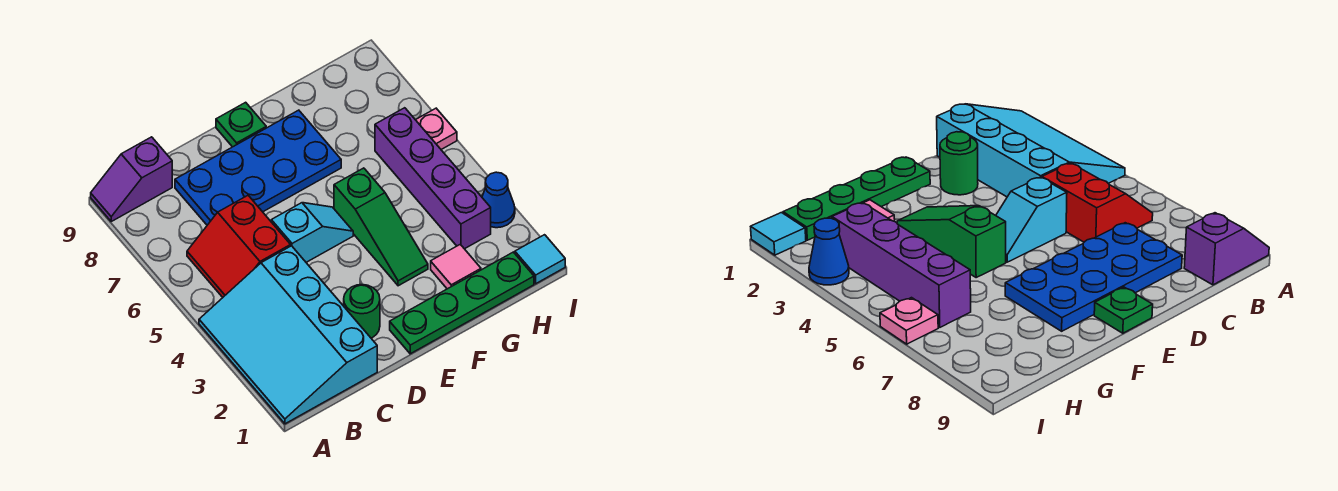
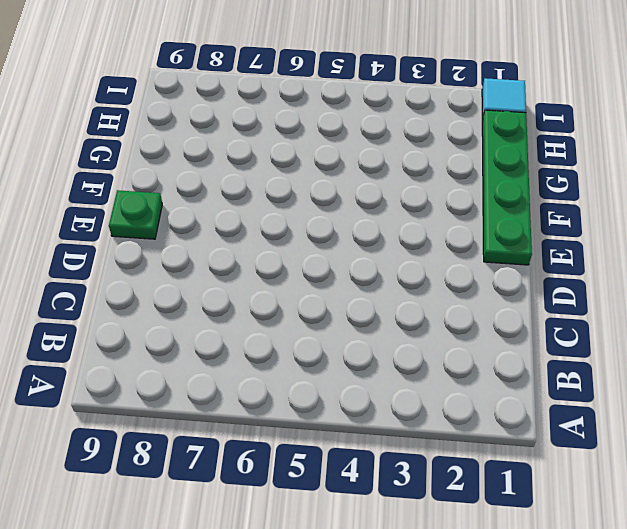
none -> cyan 3x4 slope [199,246,377,424]
none -> purple 1x2 slope [91,137,172,221]
none -> red 2x2 slope [187,196,291,297]

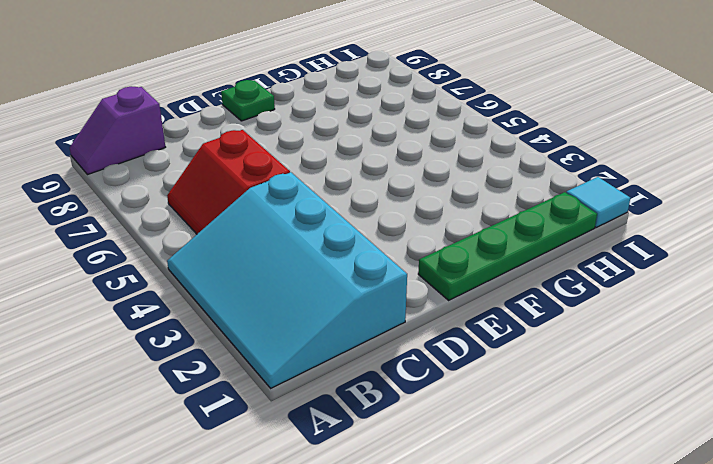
none -> blue 2x4 plate [175,110,341,225]
none -> green 1x1 round brick [344,285,380,338]
none -> cyan 1x2 slope [271,203,353,262]

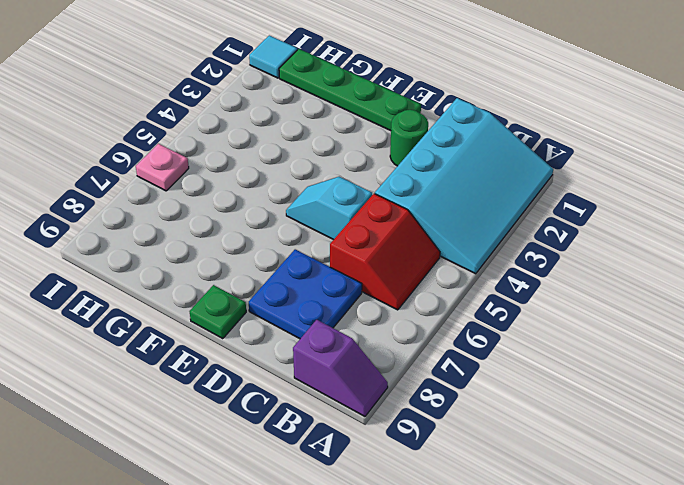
blue 2x2 plate [249,249,362,339] -> blue 2x4 plate [175,110,341,225]
none -> green 1x3 slope [334,168,428,286]
none -> pink 1x1 tile [431,244,481,289]
none -> purple 1x4 brick [375,108,491,249]

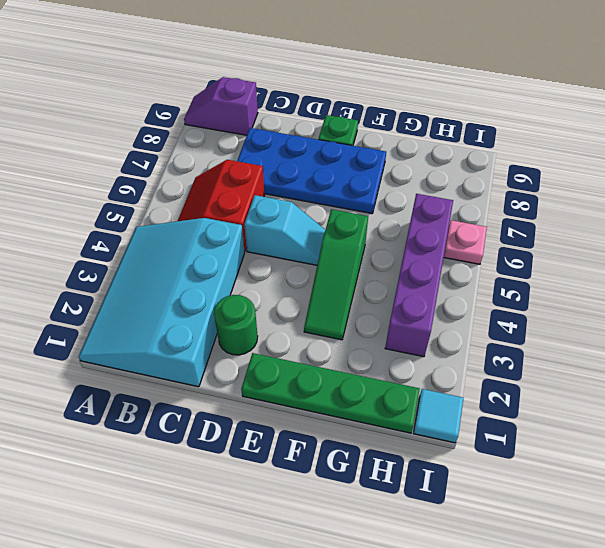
none -> pink 1x1 tile [431,244,481,289]
none -> blue 1x1 cone [482,172,515,228]

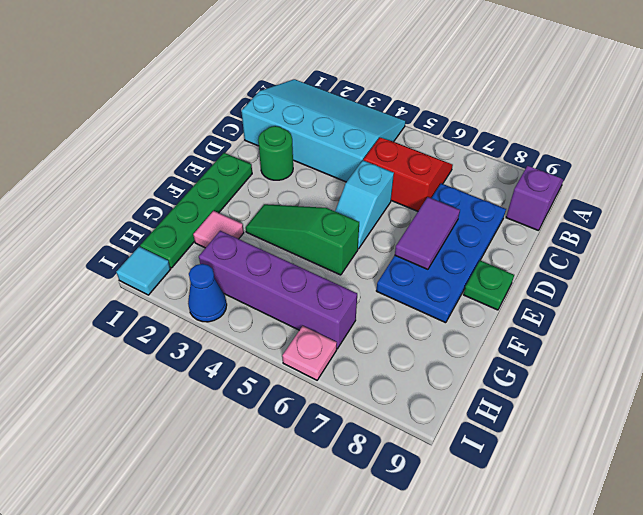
purple 1x2 tile [395,197,460,269] -> none

